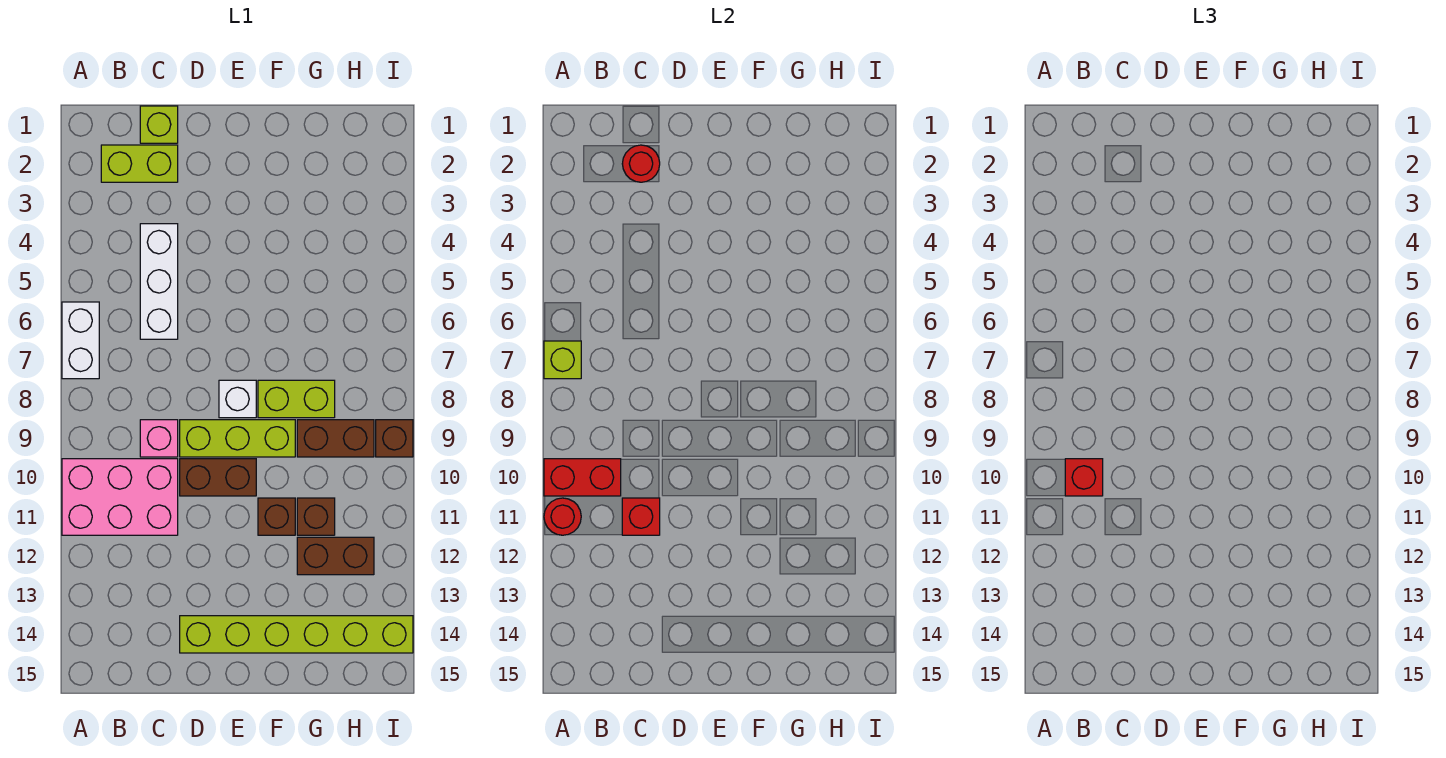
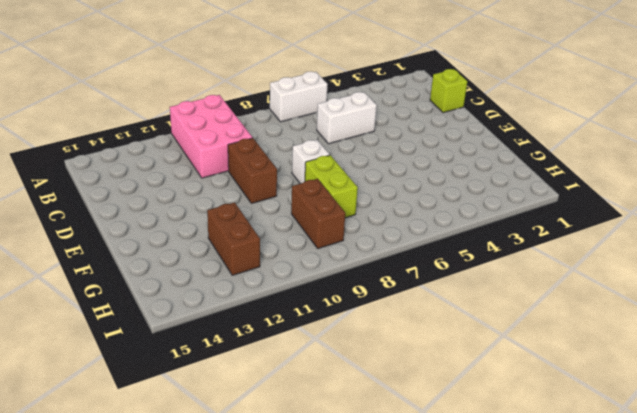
white 1x2 brick [317,92,377,144] -> white 1x3 brick [140,224,178,339]
none -> lime 1x2 brick [101,145,178,182]
none -> pink 1x1 brick [140,420,178,457]
none -> lime 1x3 brick [180,420,295,457]

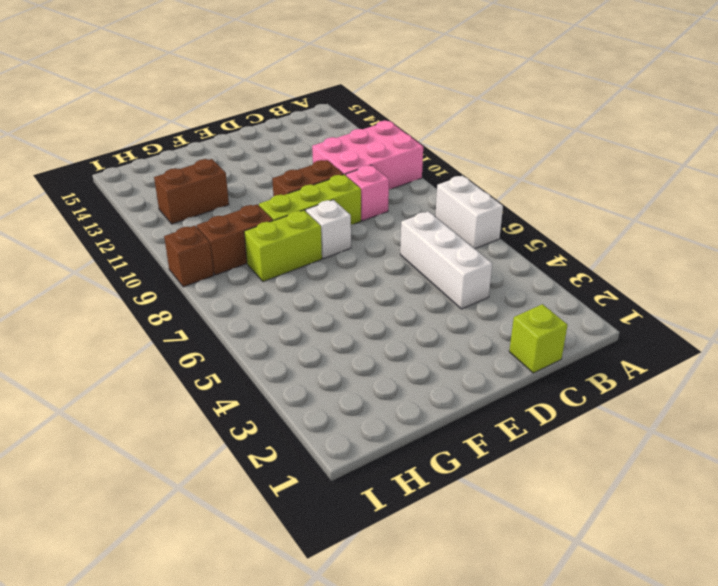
none -> lime 1x2 brick [101,145,178,182]
none -> lime 1x6 brick [180,616,413,653]
none -> brown 1x1 brick [258,498,295,535]

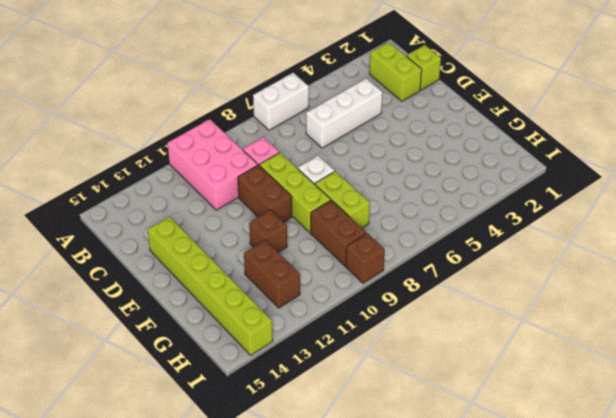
none -> brown 1x1 brick [297,498,335,535]
none -> lime 1x1 brick [544,341,581,379]
none -> red 1x2 brick [544,459,621,496]

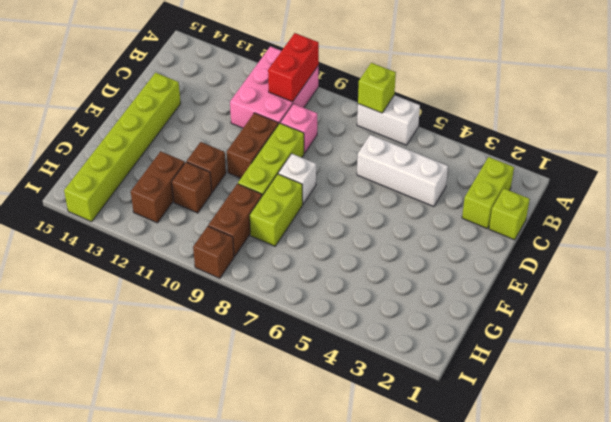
none -> red 1x1 round brick [544,498,581,535]
none -> red 1x1 round brick [622,145,660,182]
none -> red 1x1 brick [622,498,660,535]

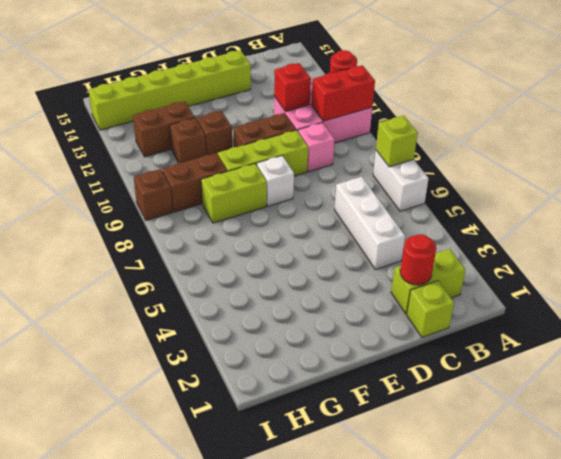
none -> red 1x1 brick [1065,459,1103,496]

